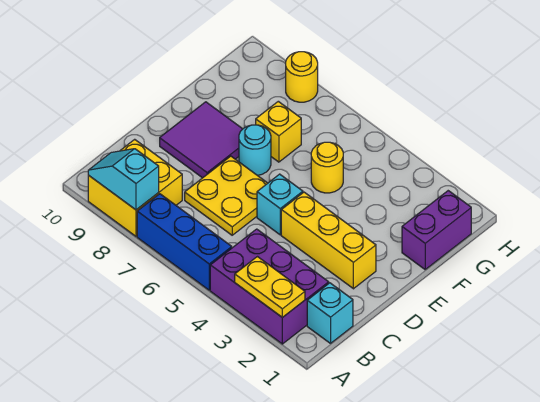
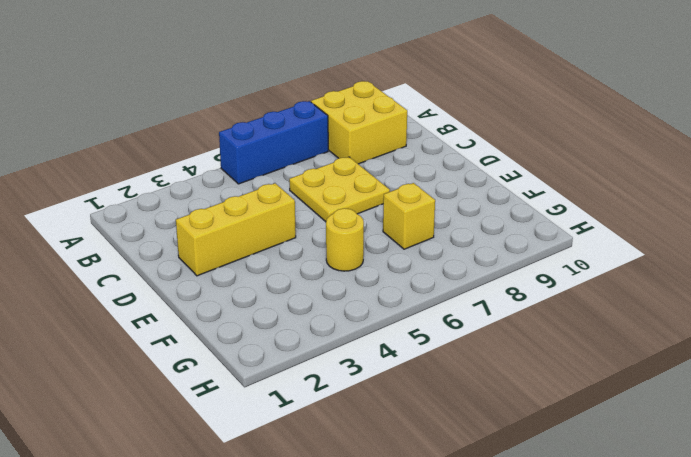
none -> purple 2x3 brick [210,229,329,344]
none -> cyan 1x1 brick [307,283,353,343]
none -> cyan 1x1 brick [257,174,303,235]

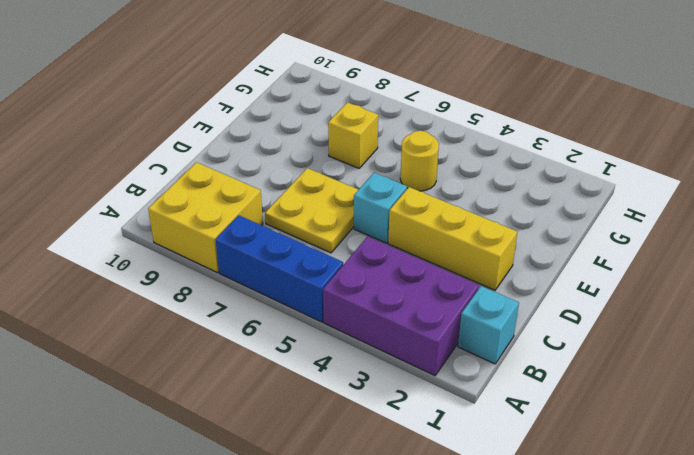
none -> purple 2x2 tile [160,102,242,178]
none -> cyan 1x1 round brick [239,125,271,176]
none -> purple 1x2 brick [402,191,471,269]

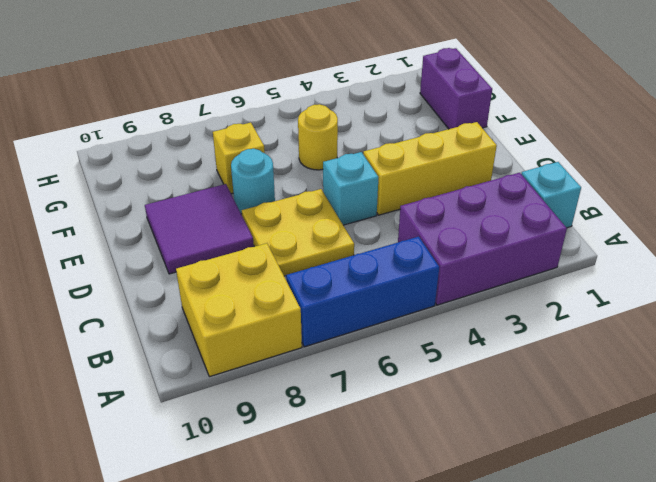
none -> yellow 1x1 round brick [286,52,318,102]
none -> yellow 1x2 plate [235,257,305,318]
none -> cyan 1x2 slope [88,149,159,210]

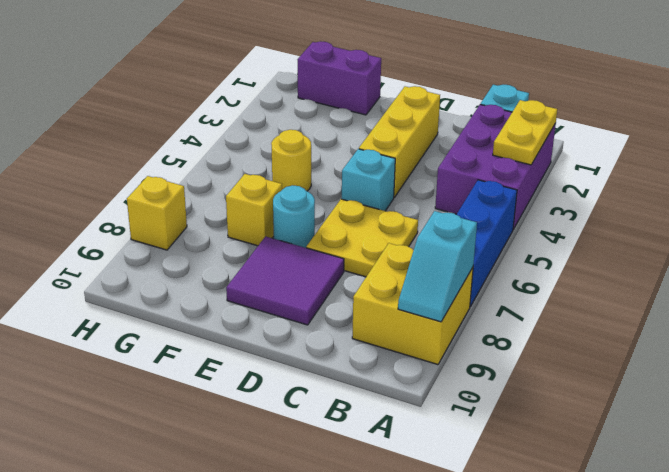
yellow 1x1 brick [127,176,187,250] -> yellow 1x1 round brick [286,52,318,102]

